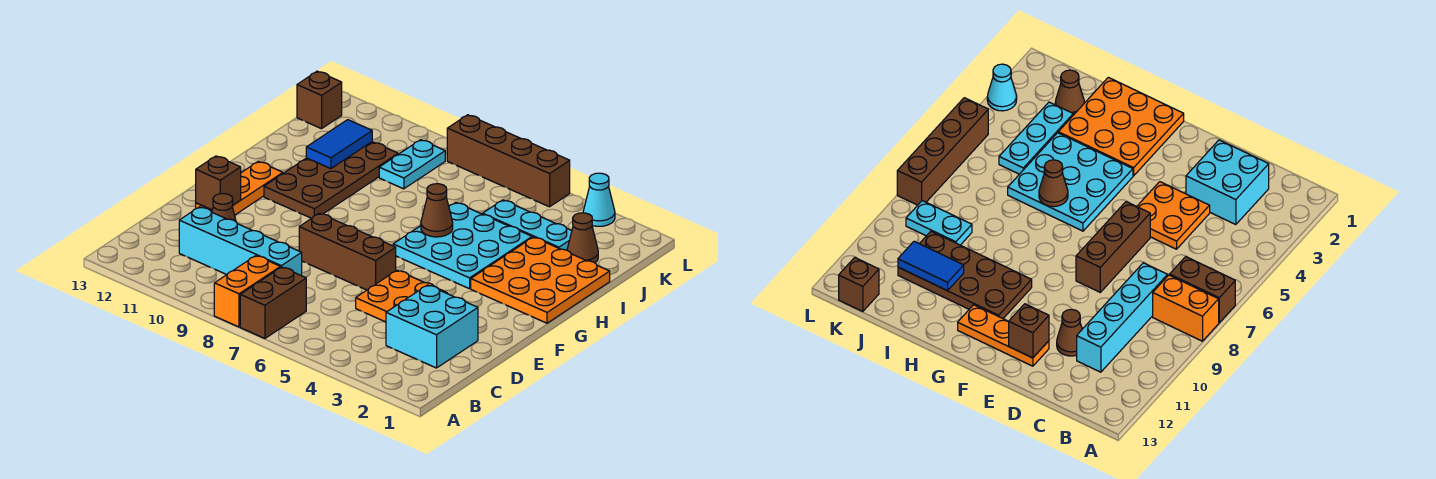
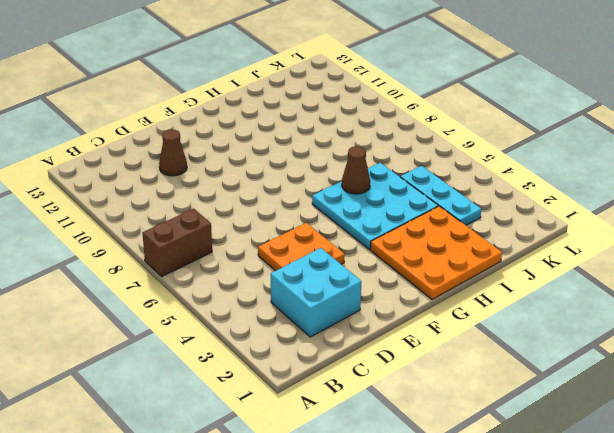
none -> orange 1x2 brick [214,256,280,327]
none -> cyan 1x4 brick [179,207,302,276]
none -> brown 1x3 brick [299,213,396,290]

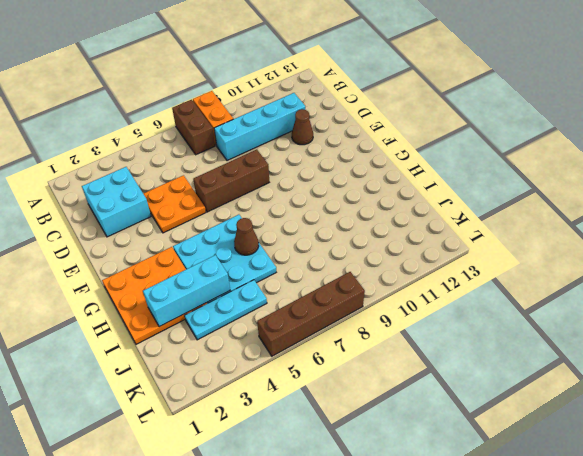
cyan 1x3 brick [143,255,230,327] -> none
none -> orange 1x3 plate [196,161,283,215]
none -> brown 2x4 plate [264,142,398,218]
none -> brown 1x1 cone [567,213,598,263]

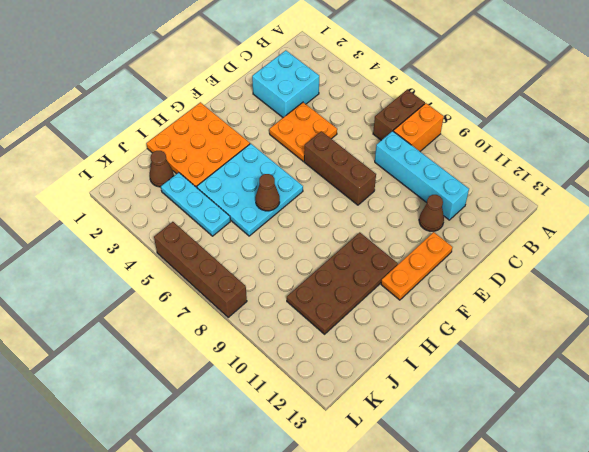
none -> cyan 1x2 plate [379,140,445,189]
none -> brown 1x1 brick [297,71,342,129]
none -> cyan 1x1 cone [583,173,615,226]

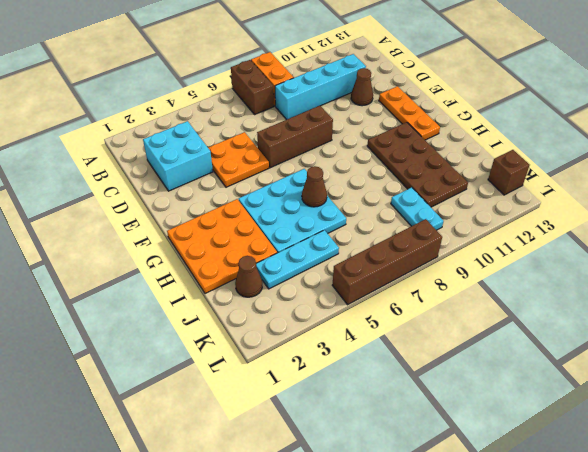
none -> cyan 1x1 cone [583,173,615,226]
none -> brown 1x1 brick [196,156,241,210]
none -> blue 1x2 tile [306,120,372,169]

